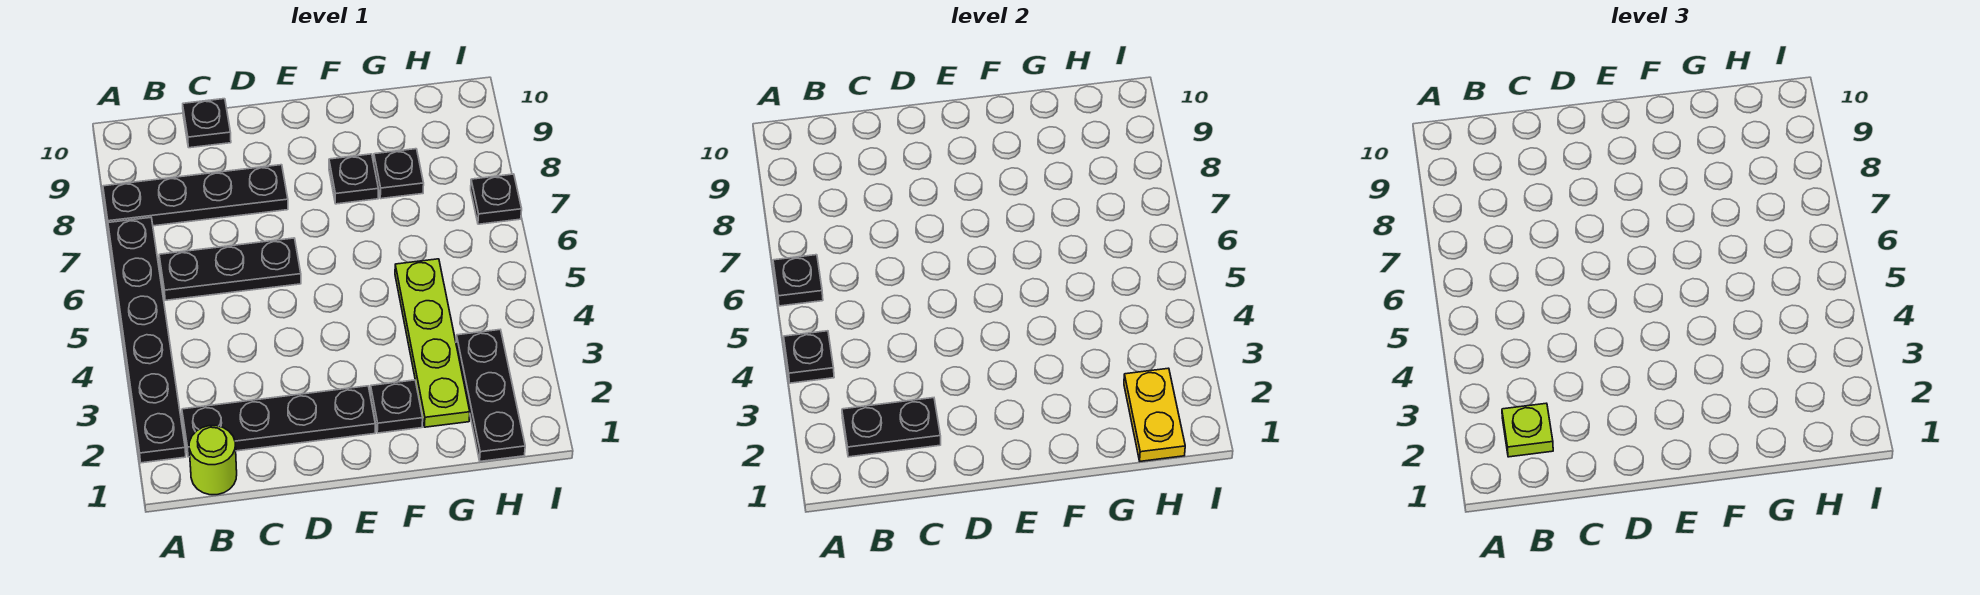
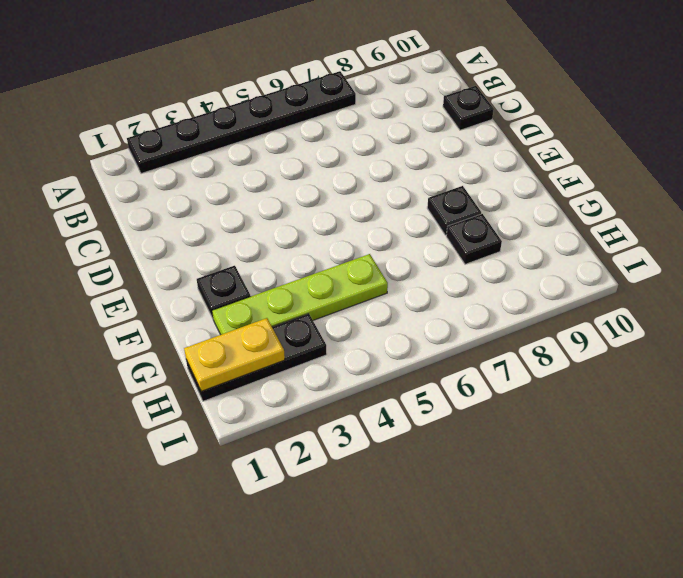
none -> black 1x4 plate [103,165,288,226]
none -> lime 1x1 round brick [189,426,237,495]
none -> black 1x4 plate [182,386,375,457]

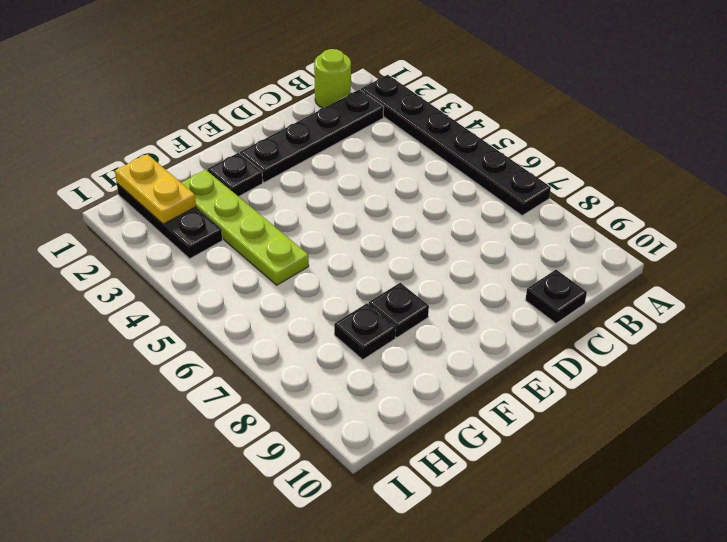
none -> black 1x4 plate [103,165,288,226]
none -> black 1x3 plate [159,238,301,300]
none -> black 1x1 plate [471,174,522,224]

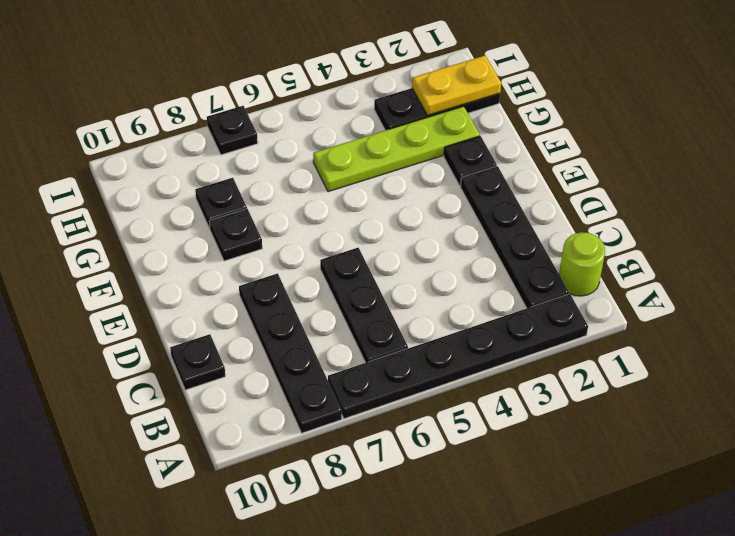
none -> black 1x1 plate [784,331,834,383]
none -> black 1x1 plate [773,255,823,306]
none -> black 1x2 plate [842,398,941,457]

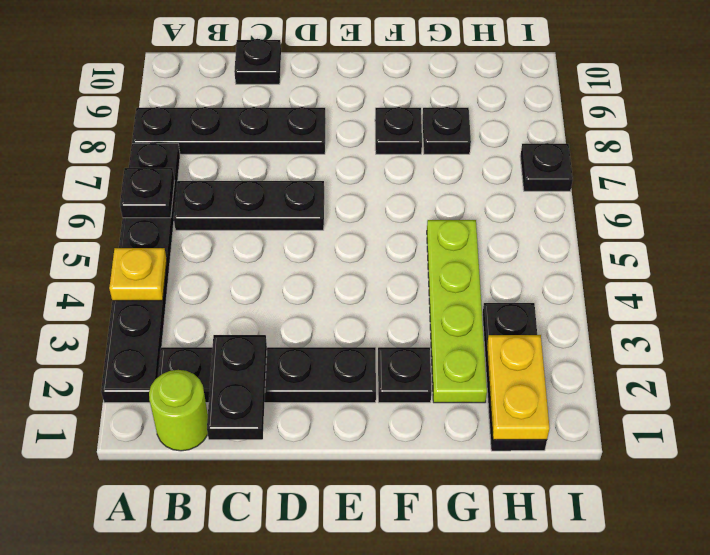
yellow 1x1 plate [109,248,167,301] -> black 1x1 plate [784,331,834,383]
black 1x2 plate [207,335,267,440] -> black 1x2 plate turned to [842,398,941,457]
none -> lime 1x1 plate [1502,403,1553,457]

